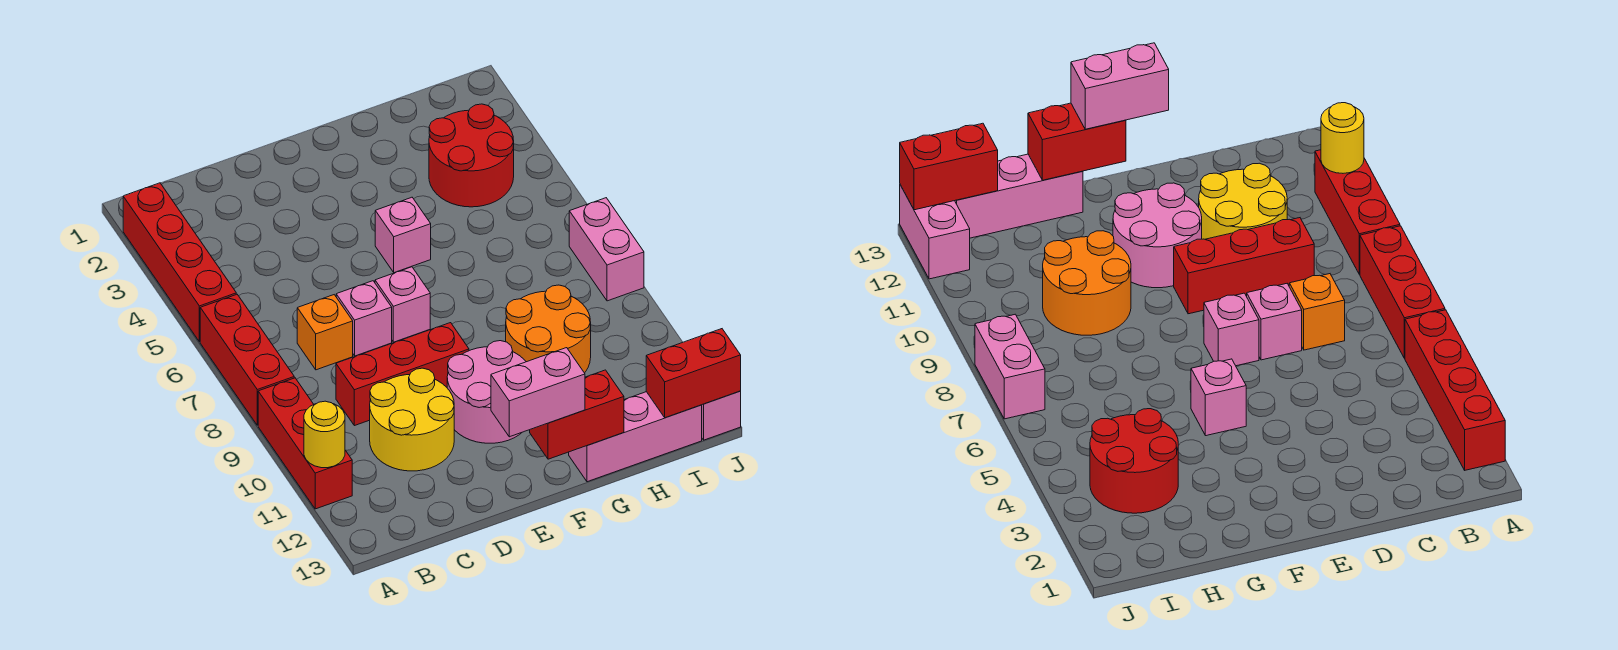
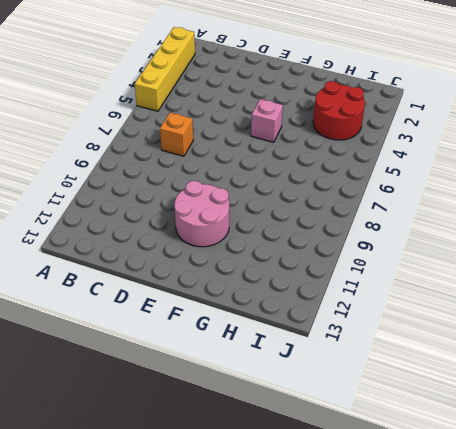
yellow 1x4 brick [135,27,195,111] -> red 1x4 brick [123,183,236,342]
none -> red 1x3 brick [200,294,294,425]
none -> red 1x3 brick [258,378,352,509]
none -> red 1x3 brick [336,323,469,426]

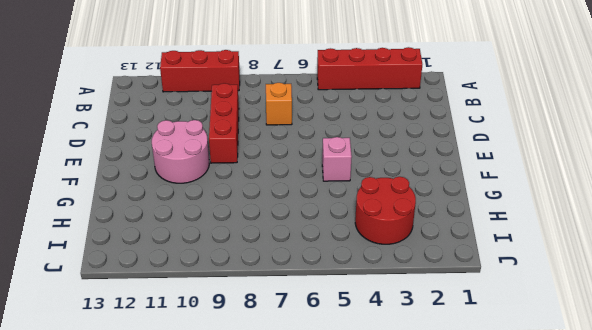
none -> red 1x3 brick [200,294,294,425]
none -> yellow 2x2 round brick [370,368,454,471]
none -> pink 1x1 brick [336,281,392,356]

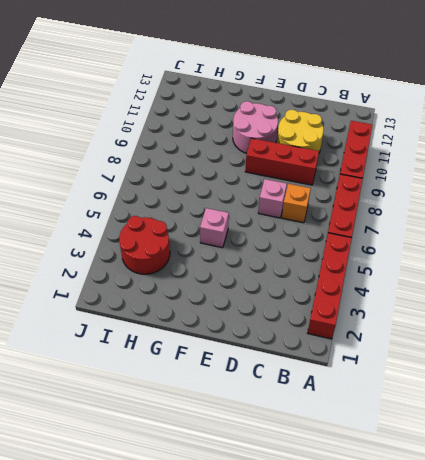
none -> pink 1x1 brick [375,267,430,342]
none -> orange 2x2 round brick [506,285,591,373]
none -> pink 1x3 brick [569,392,702,482]

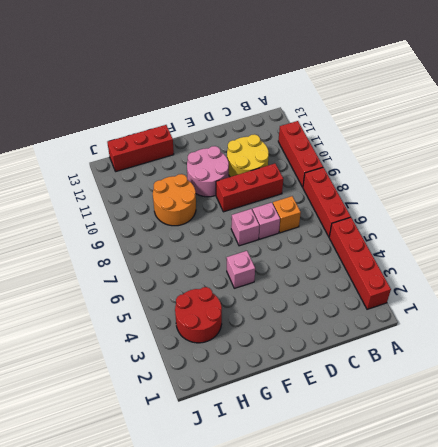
red 1x3 brick [107,125,174,171] -> pink 1x3 brick [569,392,702,482]
none -> pink 1x2 brick [569,198,644,301]
none -> pink 1x2 brick [702,391,741,440]
none -> yellow 1x1 round brick [304,401,345,468]

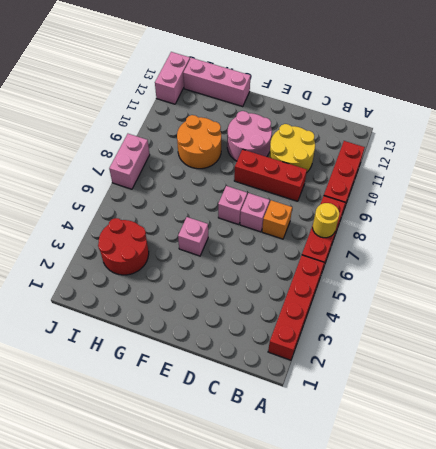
yellow 1x1 round brick [313,203,339,238] -> yellow 1x1 round brick moved to [304,401,345,468]
none -> red 1x2 brick [530,370,624,459]
none -> red 1x2 brick [646,329,741,418]
none -> pink 1x2 brick [491,348,585,437]

